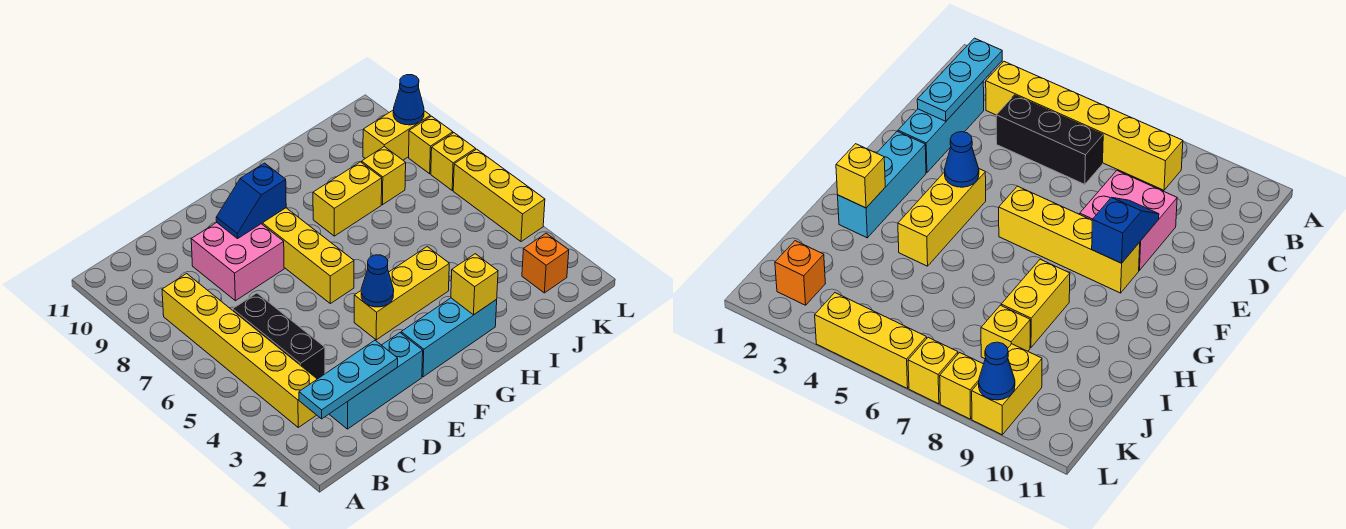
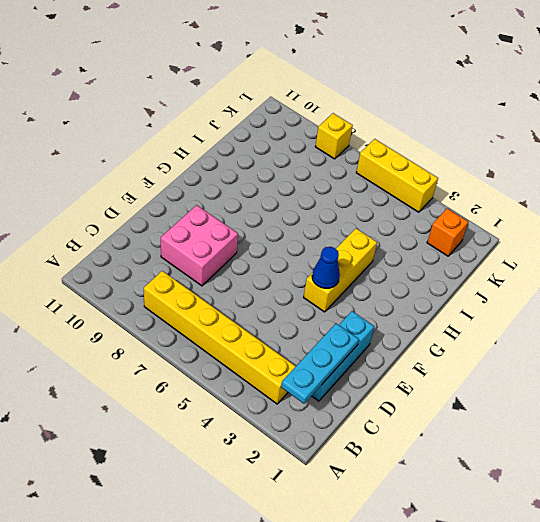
none -> black 1x3 brick [233,293,325,379]
none -> cyan 1x3 brick [401,298,497,377]
none -> yellow 1x4 brick [261,208,354,304]

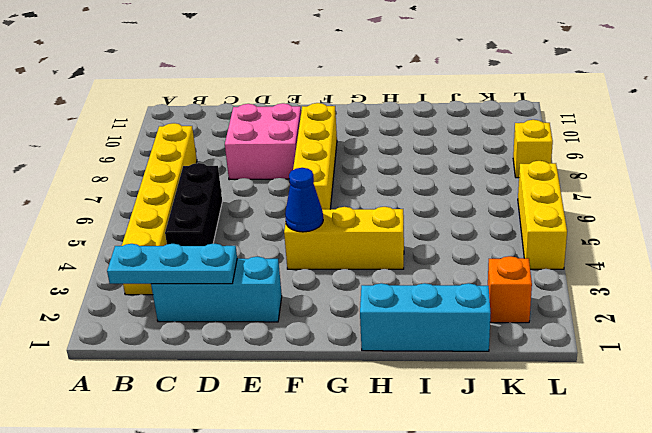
cyan 1x3 brick [360,283,490,351] -> cyan 1x3 brick moved to [401,298,497,377]
none -> yellow 1x2 brick [313,162,382,236]
none -> yellow 1x1 brick [362,147,406,205]
none -> yellow 1x2 brick [363,110,430,160]

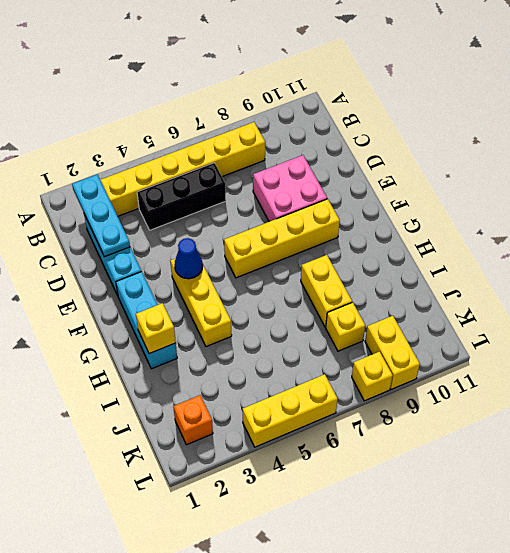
none -> yellow 1x1 brick [431,133,476,190]
none -> blue 1x2 slope [216,163,286,239]
none -> blue 1x1 cone [393,75,424,125]

